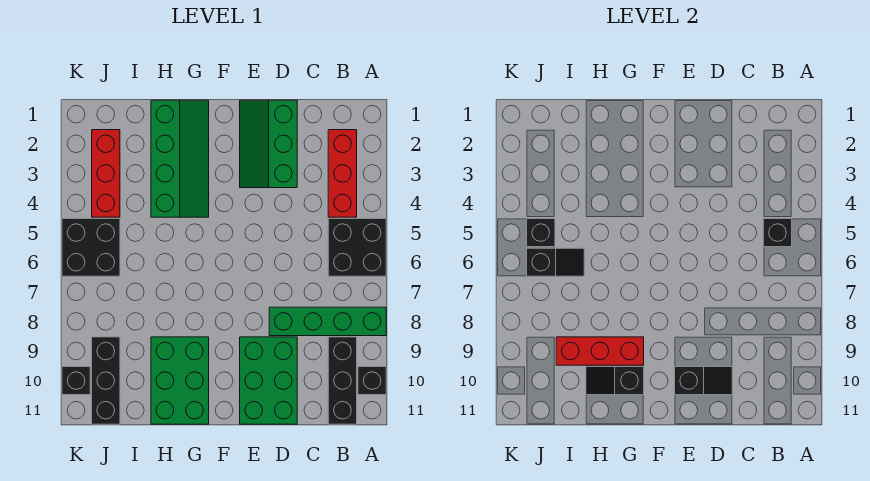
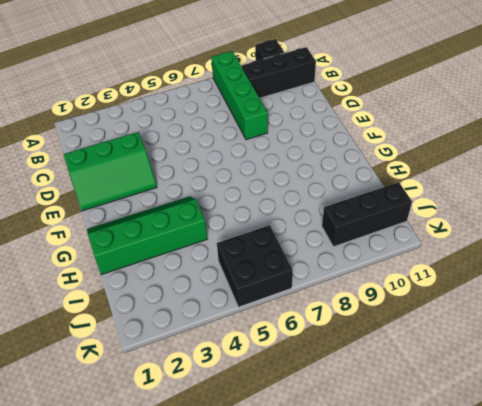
none -> black 2x2 brick [328,219,386,276]
none -> red 1x3 brick [328,130,357,217]
none -> green 2x3 brick [240,337,297,424]

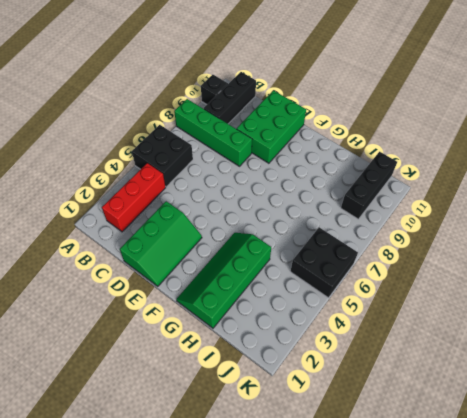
none -> green 2x3 brick [151,337,209,424]
none -> red 1x3 brick [92,130,120,217]
none -> black 1x1 brick [62,367,90,395]

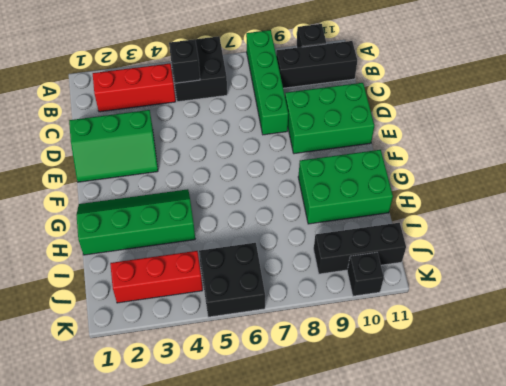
none -> black 1x2 slope [675,367,732,395]
none -> red 1x3 brick [556,337,644,365]
none -> black 1x2 slope [586,367,644,395]

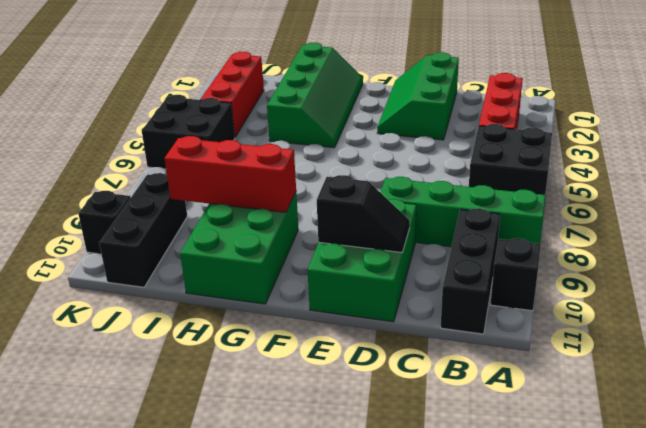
none -> black 1x1 brick [763,219,792,247]
none -> black 1x2 slope [586,367,644,395]
none -> black 1x2 slope [527,248,584,276]

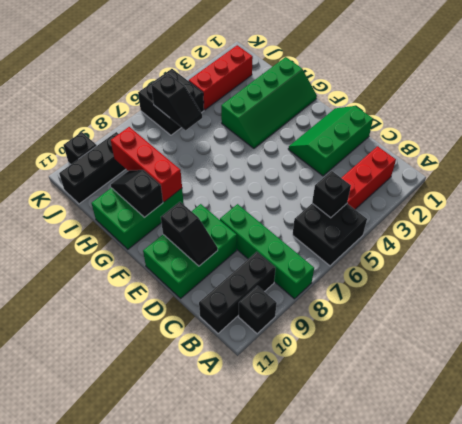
none -> black 1x1 brick [527,219,555,247]

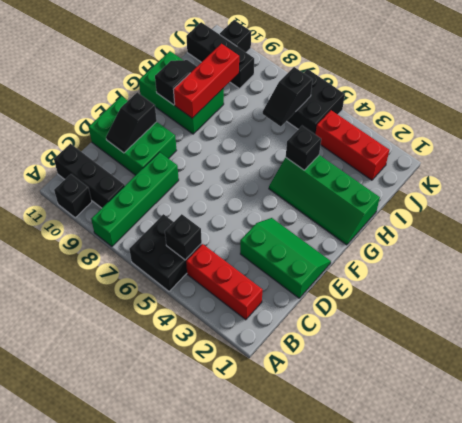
black 1x1 brick [286,126,321,170] -> black 1x1 brick moved to [527,219,555,247]

